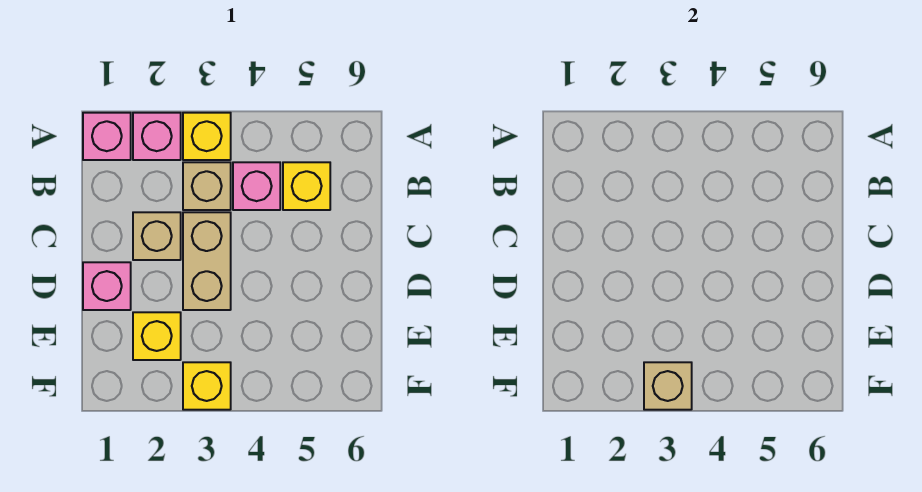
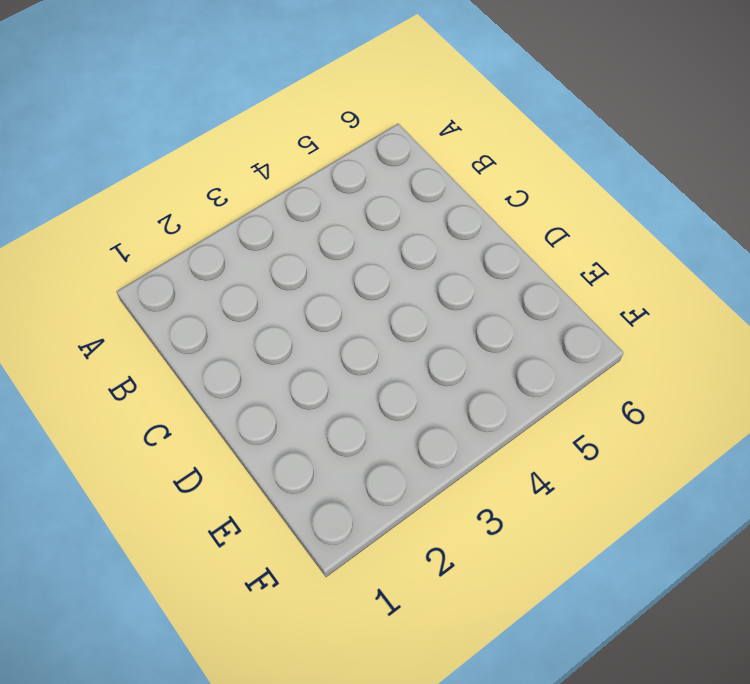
none -> pink 1x1 brick [83,113,131,160]
none -> pink 1x1 brick [133,113,181,160]
none -> yellow 1x1 brick [183,113,231,160]

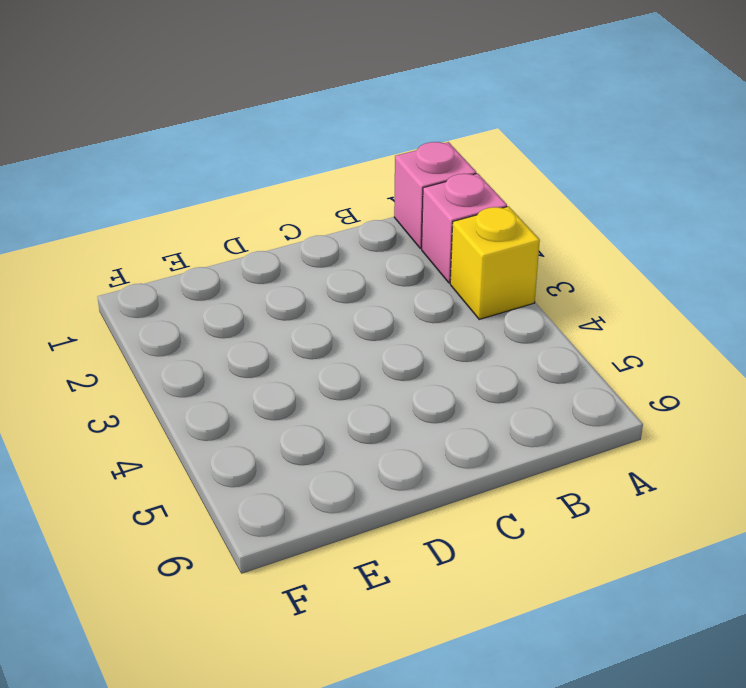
none -> tan 1x1 brick [183,162,231,210]
none -> pink 1x1 brick [233,162,280,210]
none -> yellow 1x1 brick [283,162,330,210]

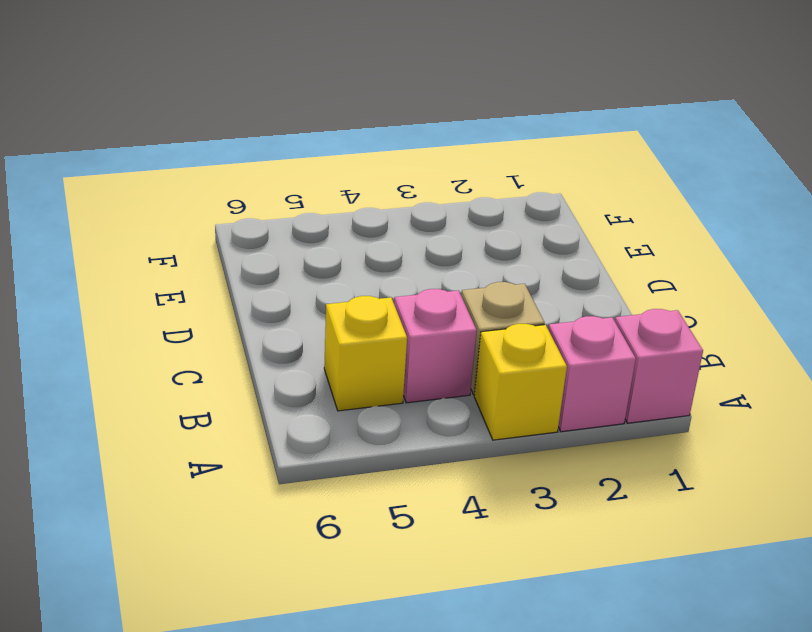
none -> tan 1x1 brick [133,212,181,260]
none -> tan 1x2 brick [183,212,231,310]
none -> pink 1x1 brick [83,262,131,310]

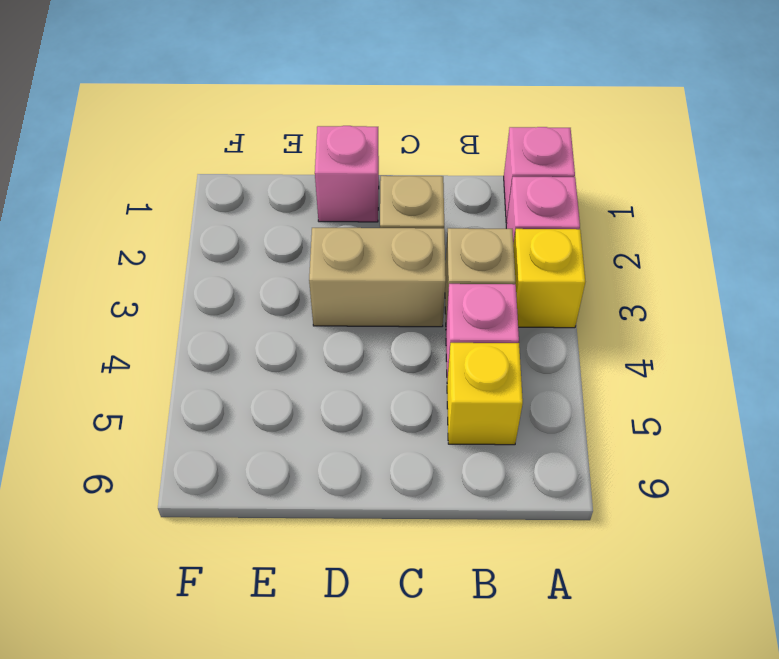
none -> yellow 1x1 brick [133,312,181,360]
none -> yellow 1x1 brick [183,362,231,410]
none -> tan 1x1 brick [644,362,692,410]

